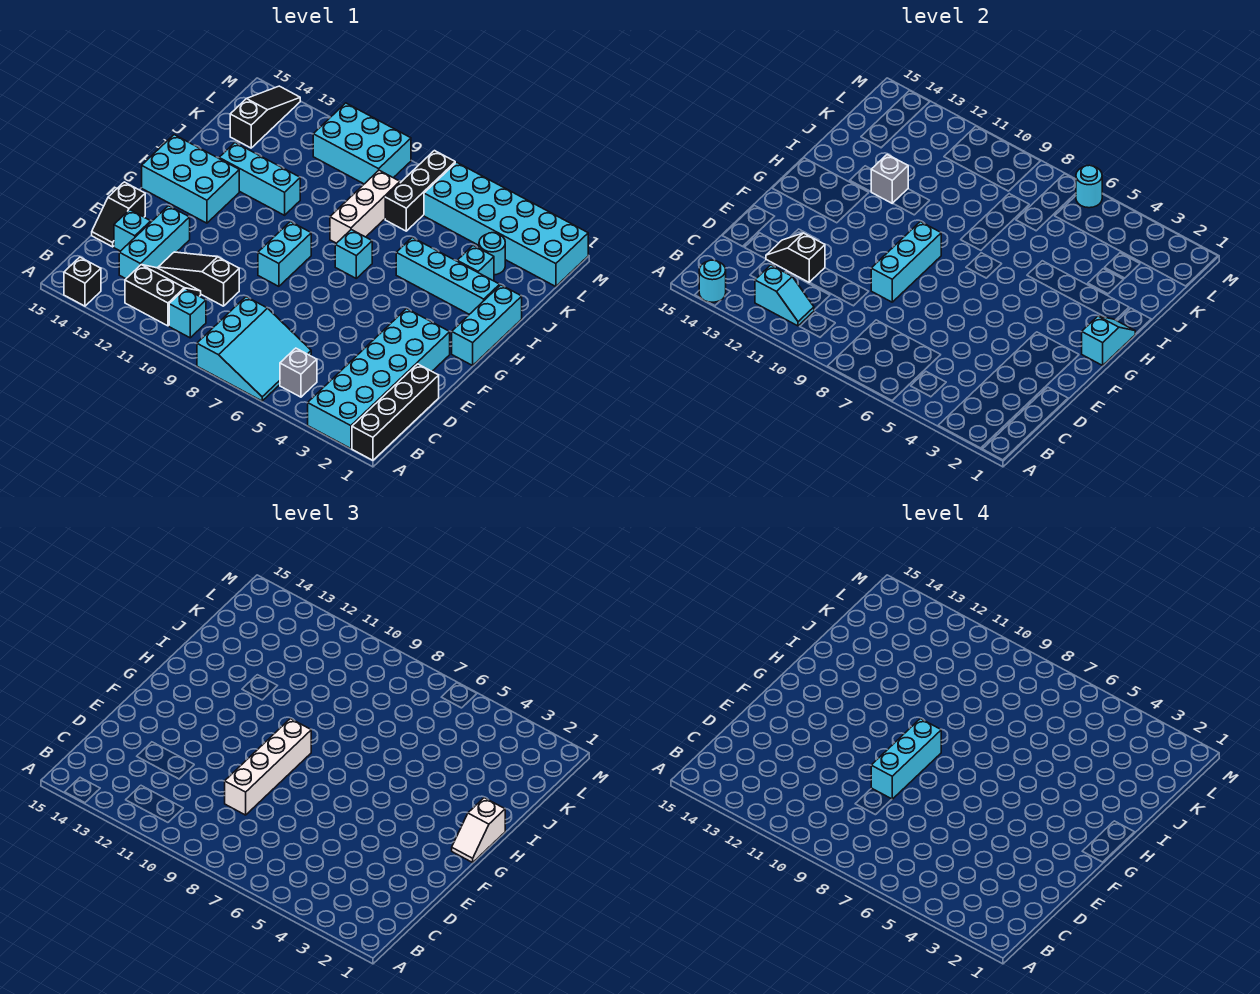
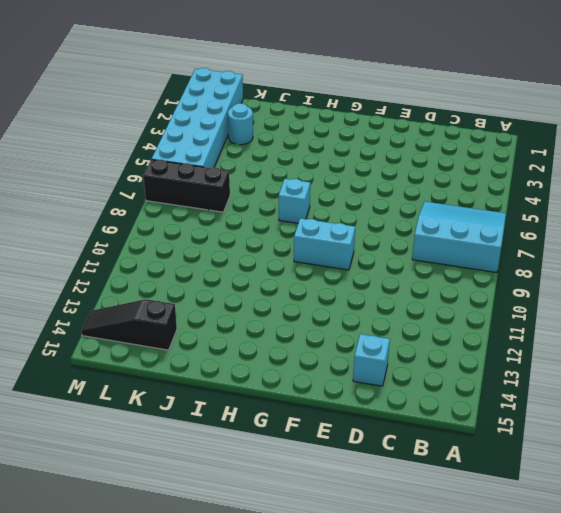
none -> black 1x4 brick [352,364,439,460]
none -> cyan 2x6 brick [308,309,450,449]
none -> black 1x1 brick [64,257,101,306]
none -> grey 1x1 brick [280,348,317,397]

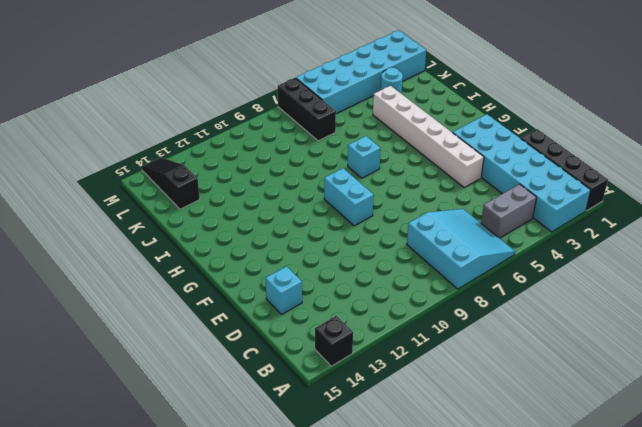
grey 1x2 brick [481,184,537,238] -> grey 1x1 brick [280,348,317,397]
white 1x6 brick [373,86,484,187] -> cyan 1x4 brick [396,238,500,314]
none -> cyan 1x1 brick [169,289,206,338]
none -> black 2x2 slope [125,265,201,326]
none -> cyan 1x3 brick [119,206,190,279]
none -> black 1x3 slope [158,252,239,306]

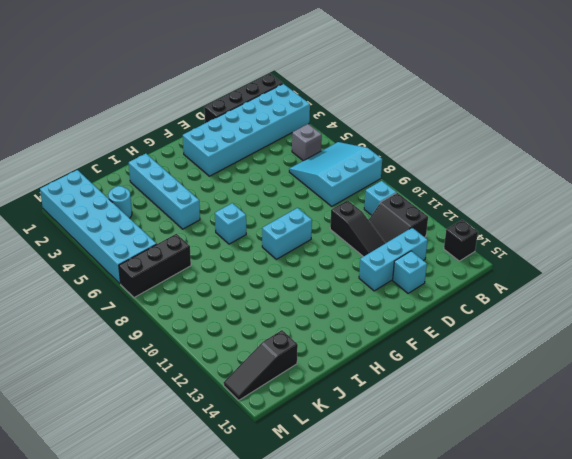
none -> black 1x2 slope [92,182,145,247]
none -> cyan 1x3 brick [452,285,522,365]
none -> cyan 2x3 brick [142,135,239,223]
none -> white 1x3 brick [330,170,400,243]

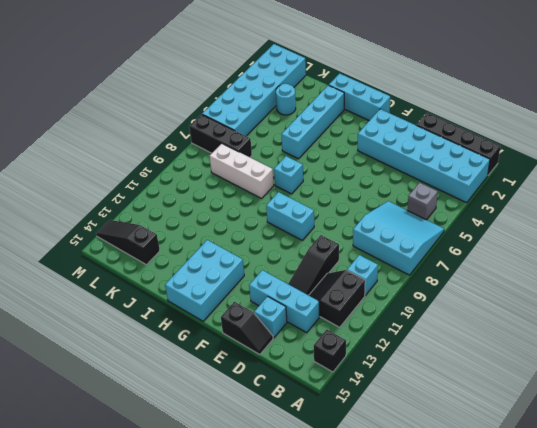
none -> cyan 1x3 brick [219,143,300,215]
none -> cyan 1x1 brick [457,245,494,280]
none -> cyan 2x3 brick [313,103,411,184]
none -> cyan 1x1 round brick [699,260,726,302]

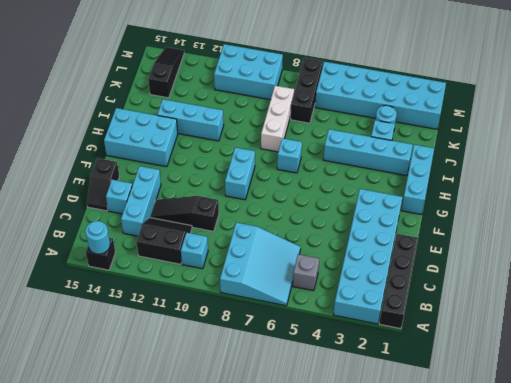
none -> cyan 1x2 slope [755,265,814,326]
none -> black 1x2 slope [766,233,825,282]
none -> cyan 1x3 brick [871,222,941,302]
none -> cyan 1x2 slope [1082,316,1135,365]

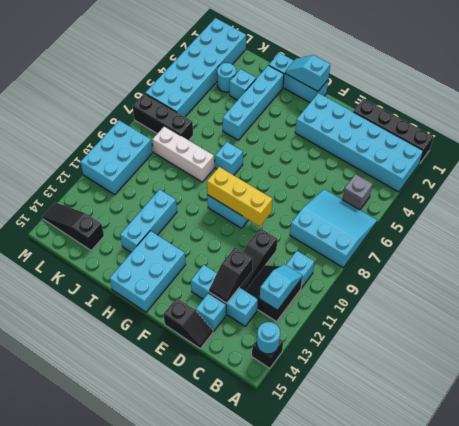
yellow 1x3 brick [207,167,272,226] -> cyan 1x3 brick [871,222,941,302]
none -> grey 1x1 brick [871,154,908,203]
none -> cyan 1x1 round brick [1076,165,1102,208]
none -> white 1x4 brick [225,719,311,815]
none -> white 1x2 slope [452,798,505,862]

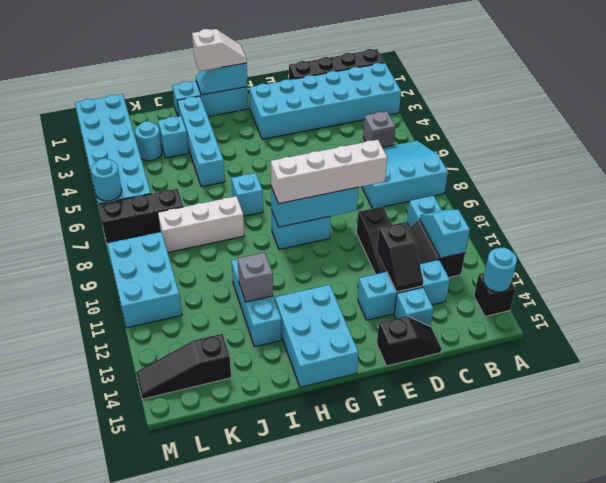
none -> cyan 1x3 brick [871,719,941,799]

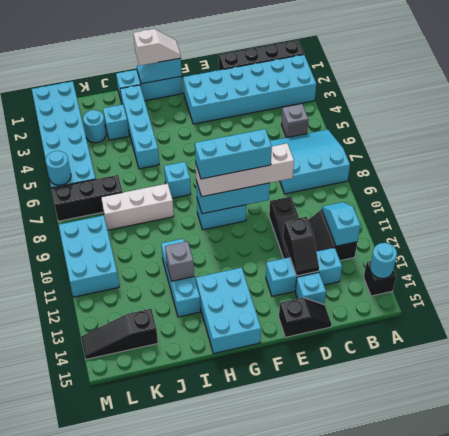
none -> cyan 1x1 brick [169,289,206,338]

